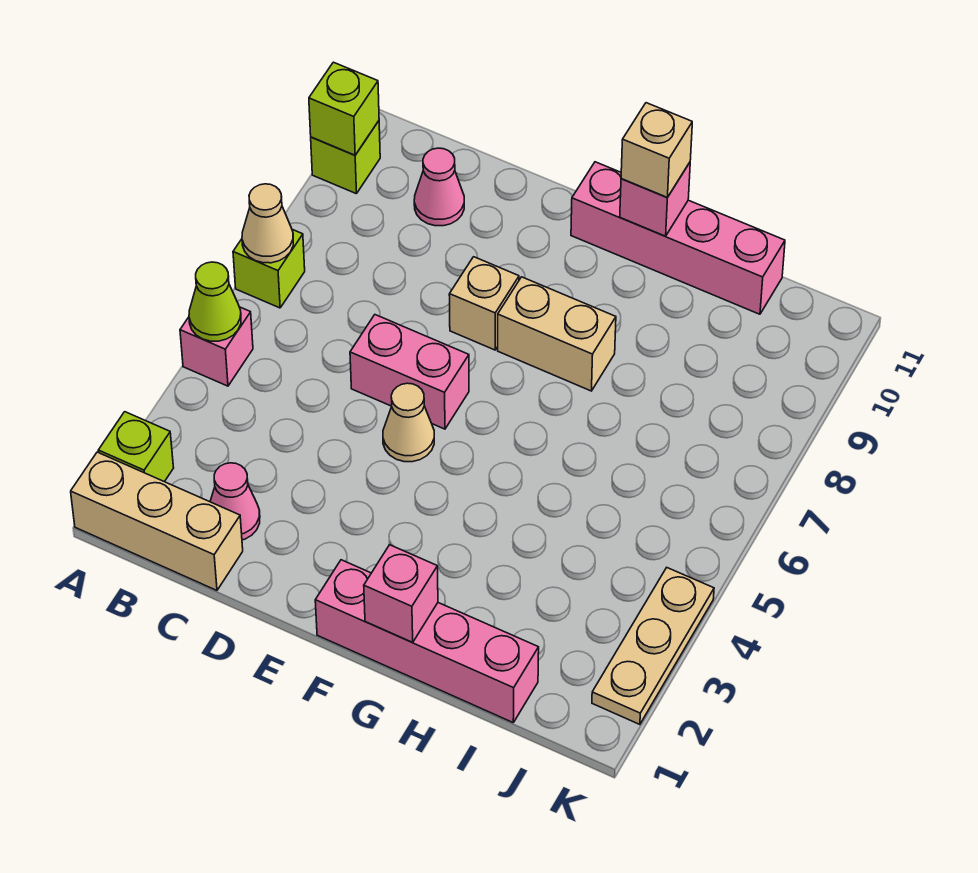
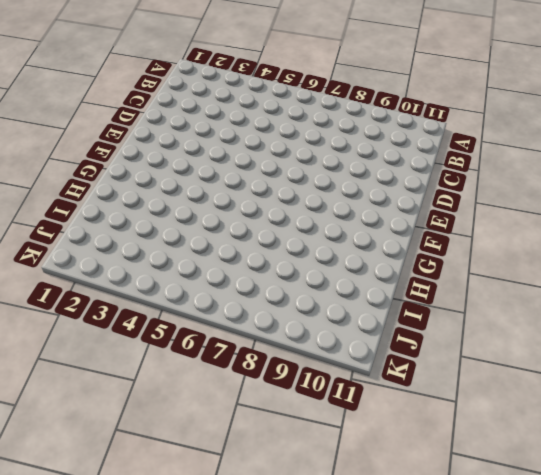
none -> tan 1x3 brick [71,452,243,590]
none -> lime 1x1 brick [98,412,174,482]
none -> pink 1x1 brick [180,307,253,386]

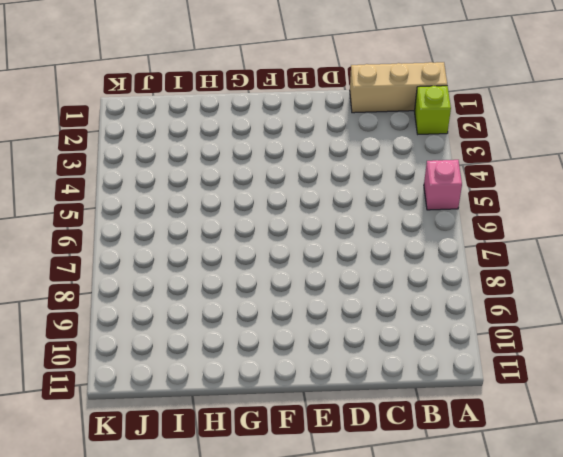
none -> lime 1x1 brick [233,229,305,308]
none -> lime 1x1 brick [311,121,380,194]
none -> pink 1x1 cone [210,463,260,540]

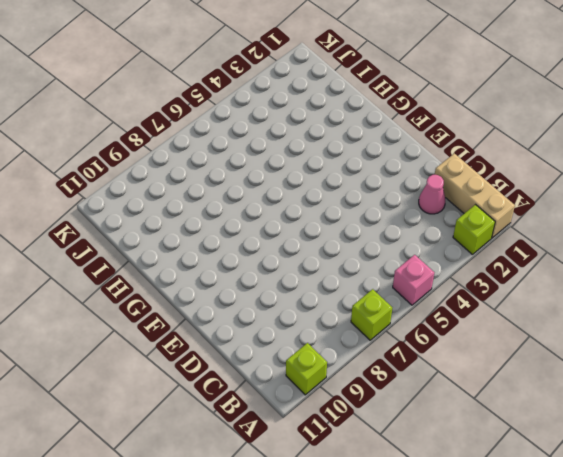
none -> pink 1x1 cone [414,148,464,226]
none -> pink 1x2 brick [350,315,469,429]
none -> tan 1x1 cone [383,383,434,462]

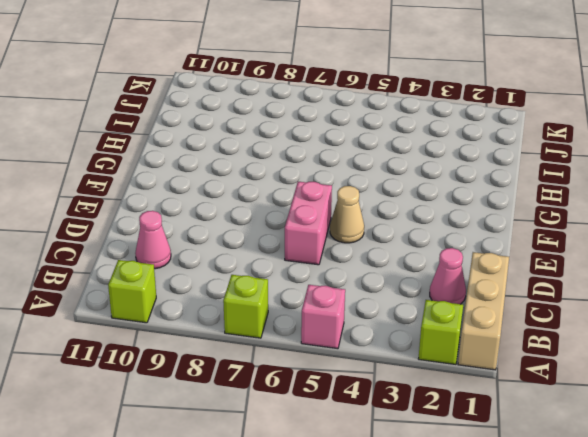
none -> tan 1x1 brick [449,257,519,350]
none -> pink 1x4 brick [315,560,539,722]
none -> tan 1x2 brick [498,277,616,391]

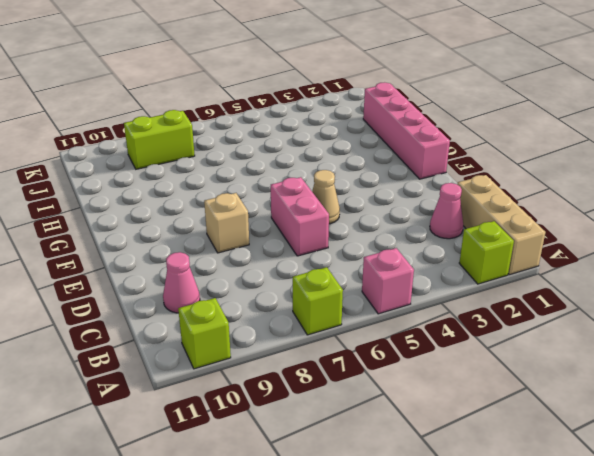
lime 1x2 brick [124,110,195,169] -> none
none -> tan 1x2 brick [498,277,616,391]
none -> pink 1x4 brick [571,162,785,314]
none -> tan 1x3 plate [592,568,714,724]

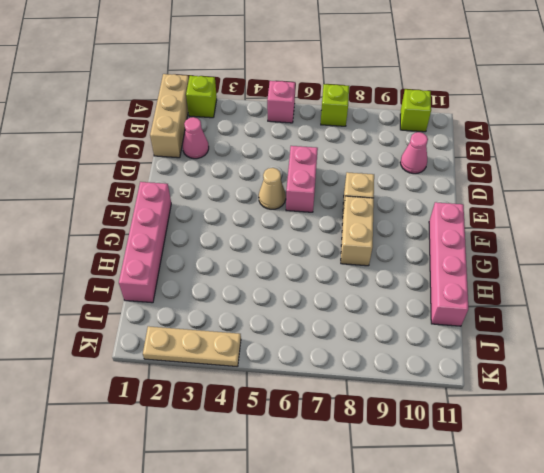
none -> lime 1x1 cone [189,262,241,341]
none -> tan 1x1 cone [242,184,293,263]
none -> lime 1x1 brick [309,62,379,155]

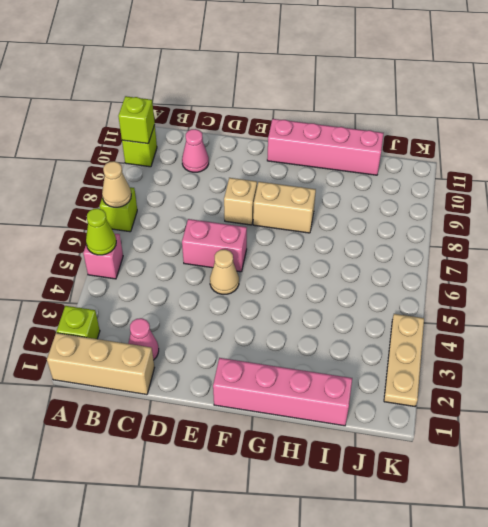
none -> pink 1x1 brick [364,545,438,642]
none -> pink 1x1 brick [620,163,690,236]
none -> tan 1x1 brick [621,103,692,197]

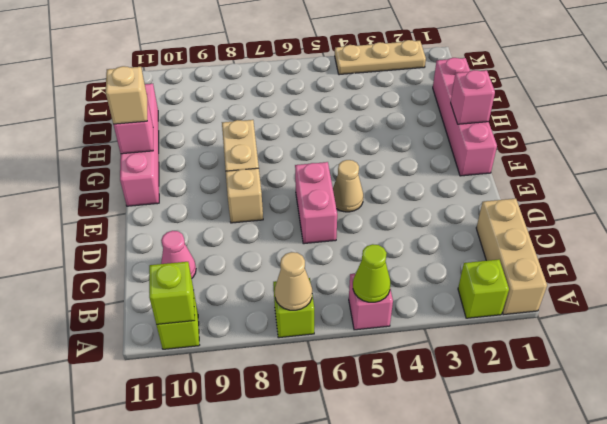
none -> pink 1x1 cone [210,463,260,540]

